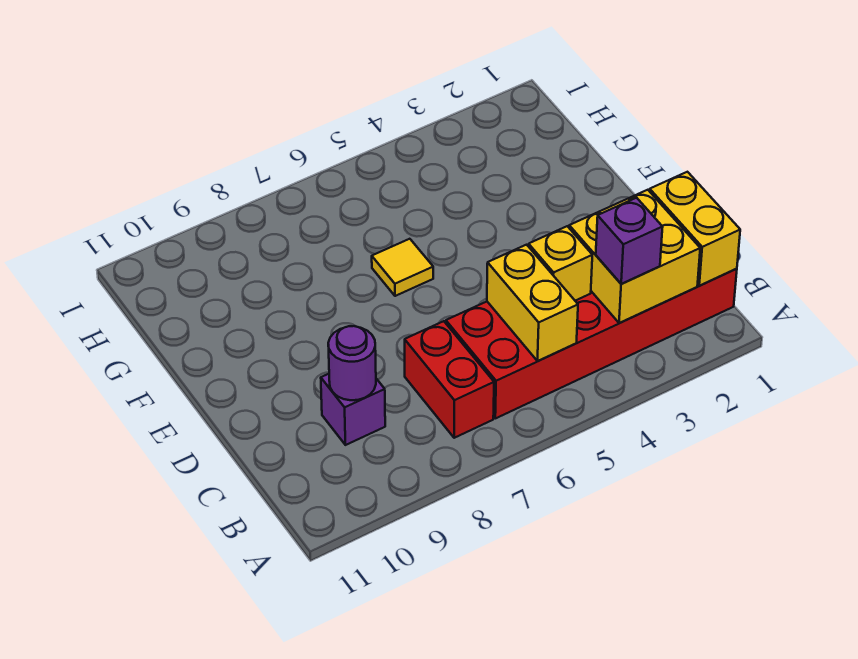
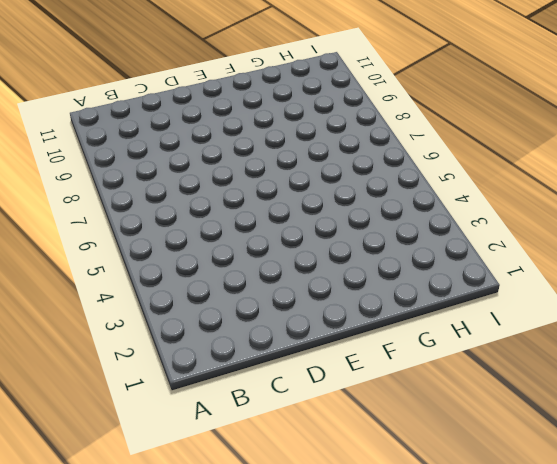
none -> red 2x6 brick [446,269,737,418]
none -> red 1x2 brick [405,321,494,438]

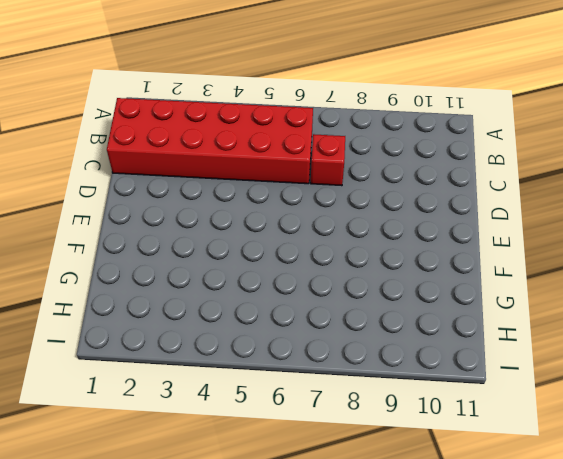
red 1x1 brick [311,134,345,186] -> red 1x2 brick [405,321,494,438]
none -> purple 1x1 brick [321,374,385,445]
none -> yellow 1x1 tile [372,239,433,296]

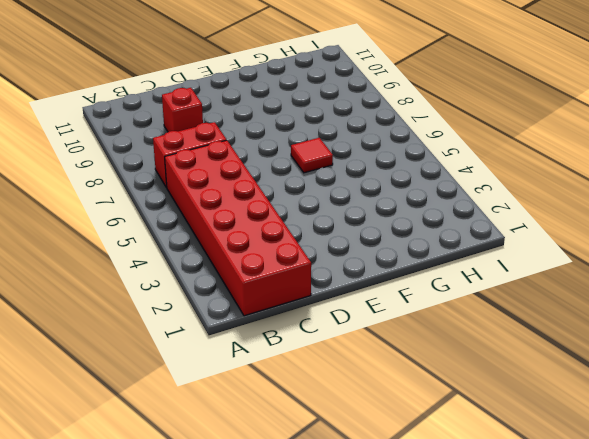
red 1x1 brick [162,88,203,132] -> purple 1x1 brick [321,374,385,445]
red 1x1 tile [291,138,333,173] -> yellow 1x1 tile [372,239,433,296]
none -> yellow 1x2 brick [650,172,740,286]
none -> yellow 2x2 brick [569,190,700,323]

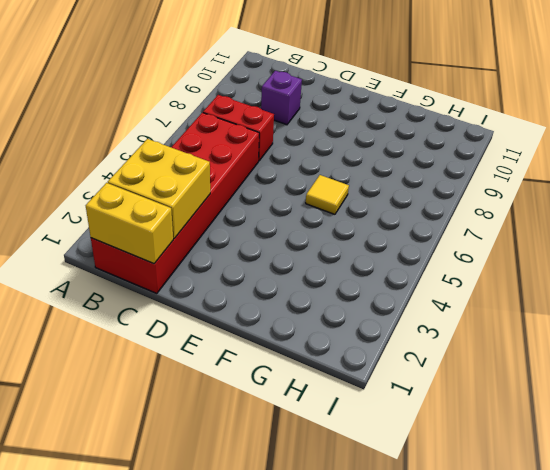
none -> yellow 1x2 brick [487,245,578,361]
none -> yellow 1x1 brick [529,226,592,301]

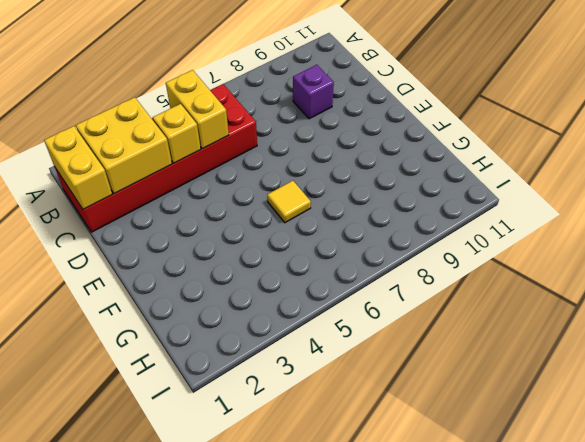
none -> red 1x2 brick [405,321,494,438]
none -> purple 1x1 round brick [328,326,376,400]

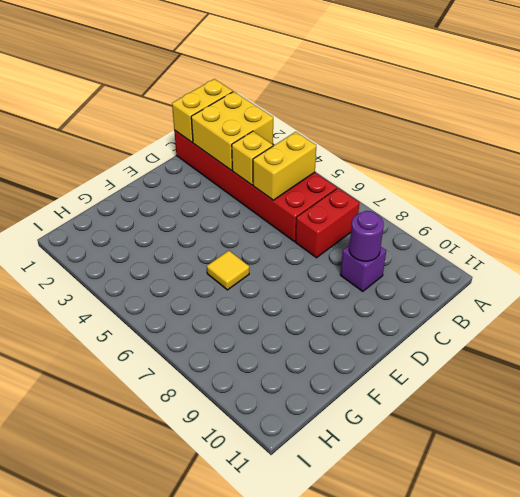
none -> purple 1x1 brick [596,198,663,284]

